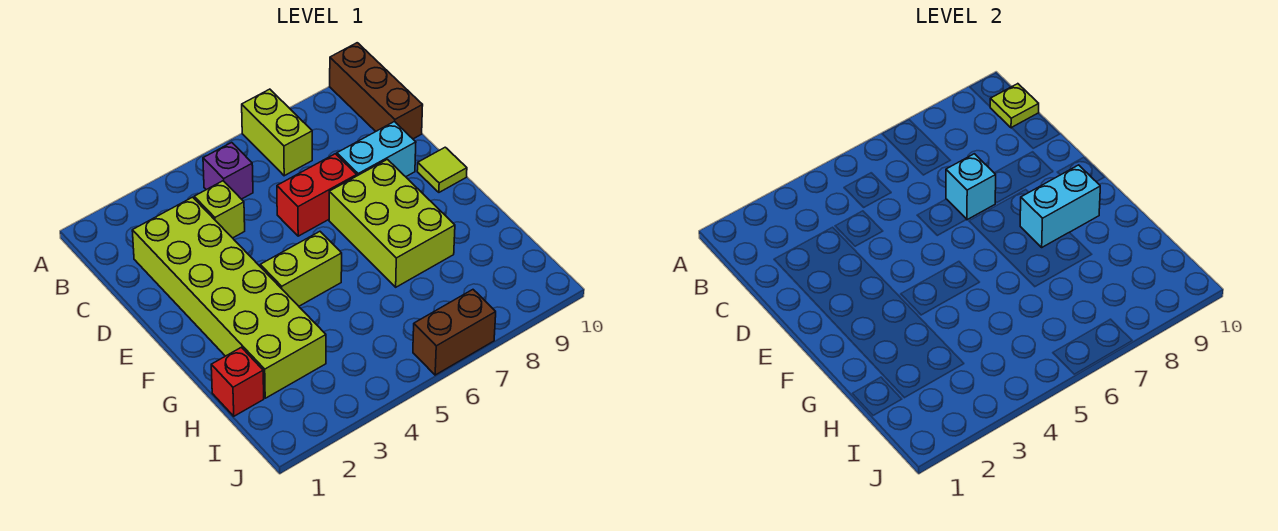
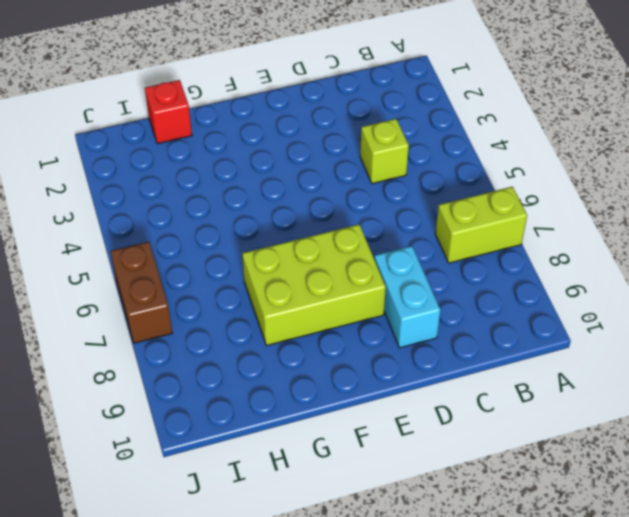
none -> brown 1x3 brick [330,43,423,139]
none -> purple 1x1 brick [203,143,253,199]
none -> lime 2x6 brick [132,197,326,398]

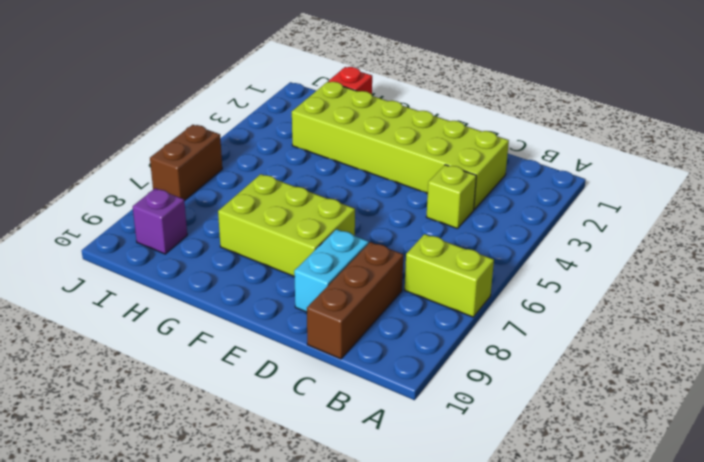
brown 1x3 brick [307,242,403,359] -> brown 1x3 brick turned to [330,43,423,139]
purple 1x1 brick [133,188,187,254] -> purple 1x1 brick moved to [203,143,253,199]
none -> red 1x2 brick [277,154,357,236]
none -> lime 1x1 tile [417,147,467,192]
none -> lime 1x2 brick [260,232,342,306]

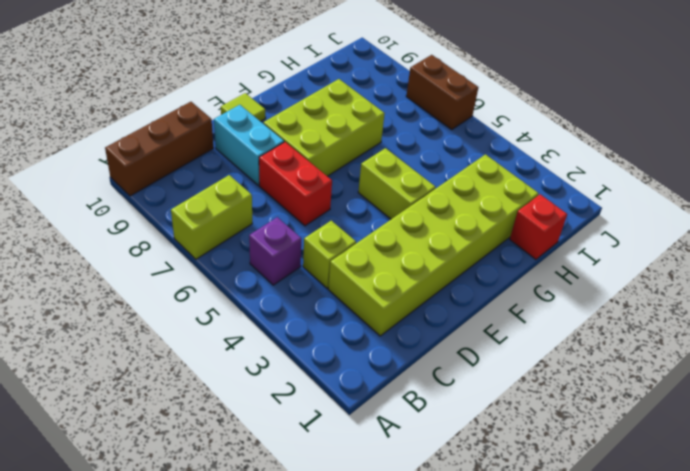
none -> lime 1x1 plate [990,84,1039,128]
none -> cyan 1x1 brick [946,154,996,220]
none -> cyan 1x2 brick [1020,165,1100,247]

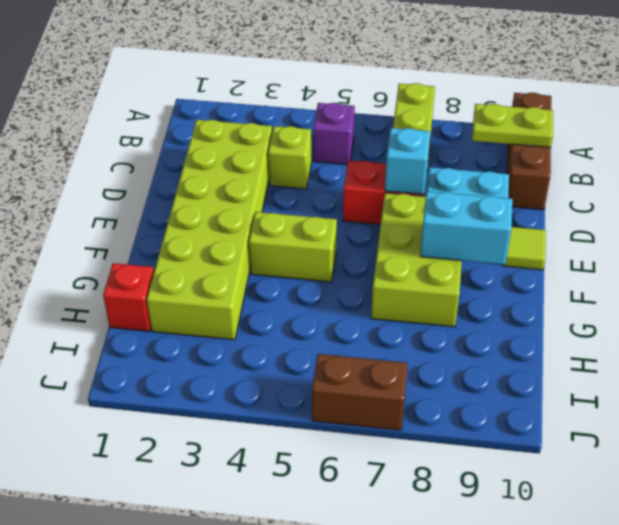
lime 1x2 plate [472,104,553,147] -> lime 1x1 plate [990,84,1039,128]

